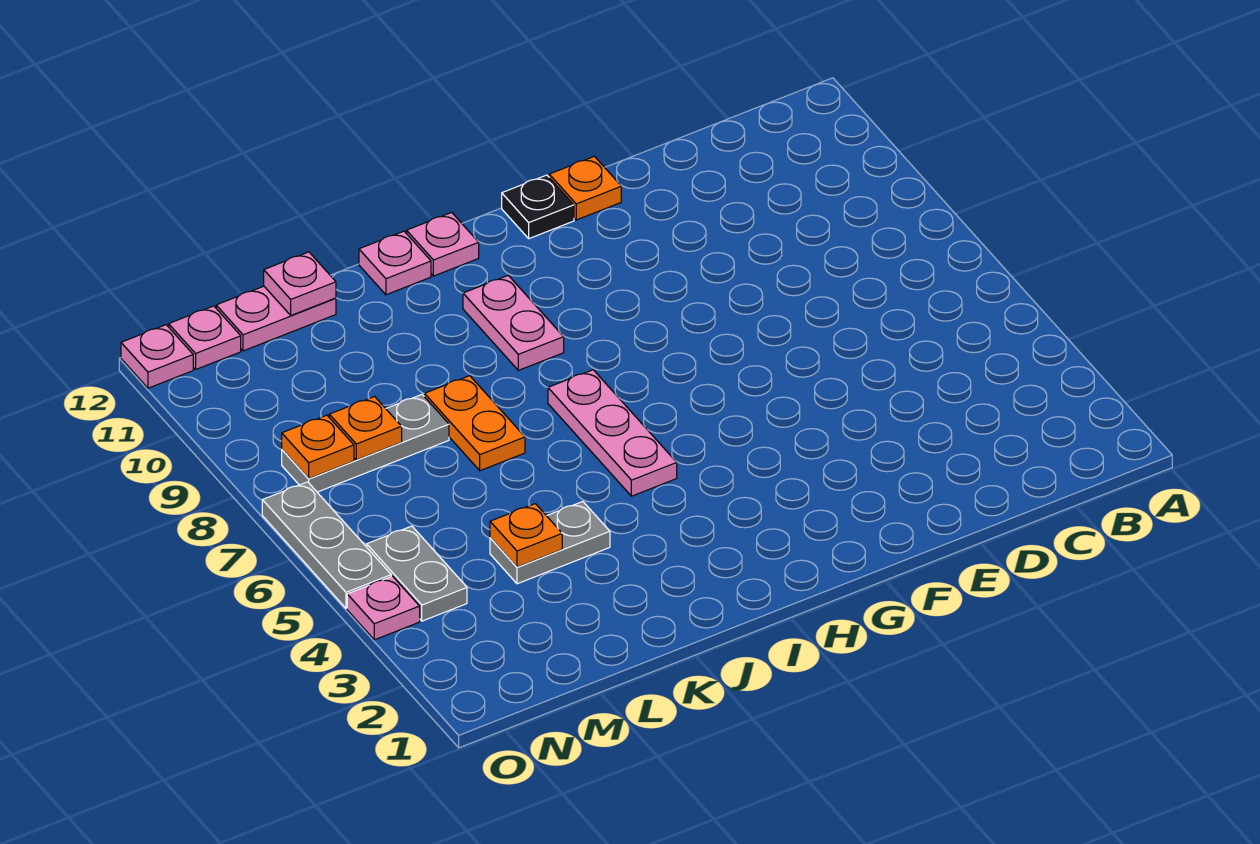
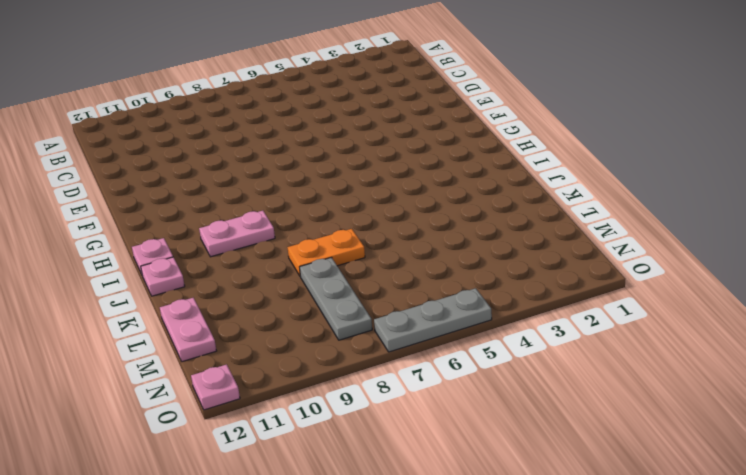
none -> orange 1x1 plate [549,156,621,220]
none -> black 1x1 plate [502,175,574,239]
none -> pink 1x3 plate [548,370,677,496]

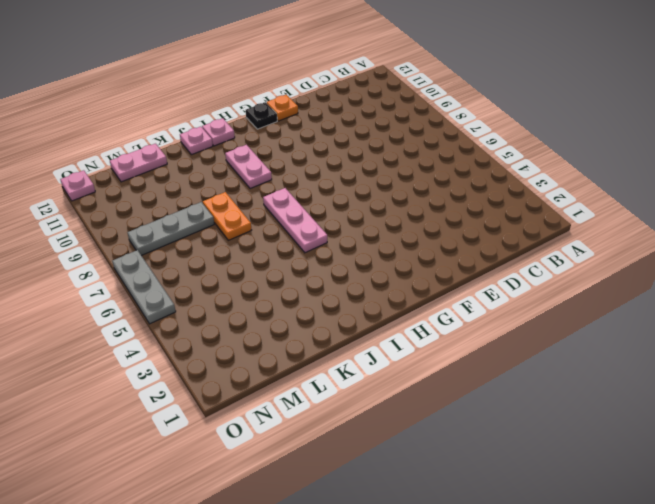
none -> grey 1x2 plate [490,502,610,584]
none -> grey 1x2 plate [367,526,467,621]
none -> pink 1x1 plate [169,306,241,369]

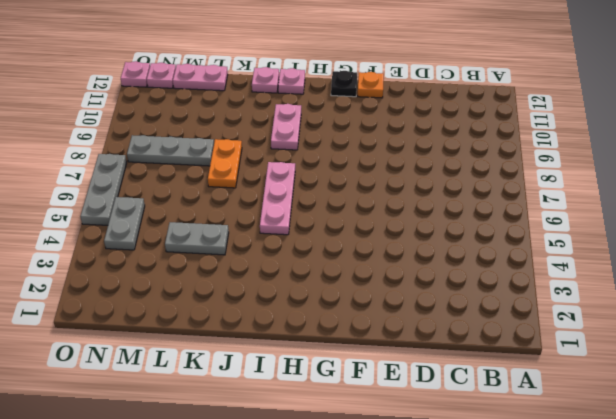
none -> pink 1x1 plate [347,576,420,640]
none -> orange 1x1 plate [490,504,562,567]
none -> pink 1x1 plate [264,252,336,315]

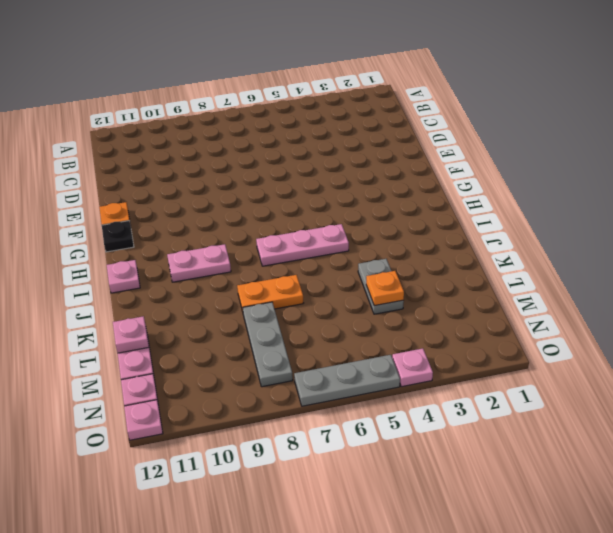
none -> pink 1x1 plate [359,231,431,295]
none -> grey 1x2 plate [367,526,467,621]
none -> orange 1x1 plate [329,397,402,460]

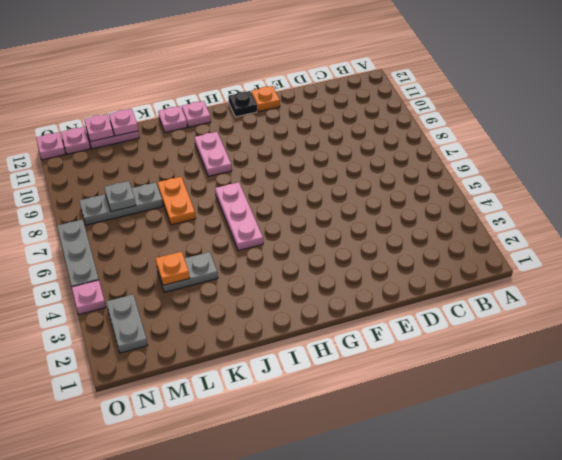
grey 1x1 plate [104,181,136,211] -> orange 1x1 plate [329,397,402,460]
pink 1x1 plate [84,114,114,142] -> none
grey 1x2 plate [106,295,148,353] -> grey 1x2 plate moved to [367,526,467,621]
none -> orange 1x1 plate [282,415,354,479]

